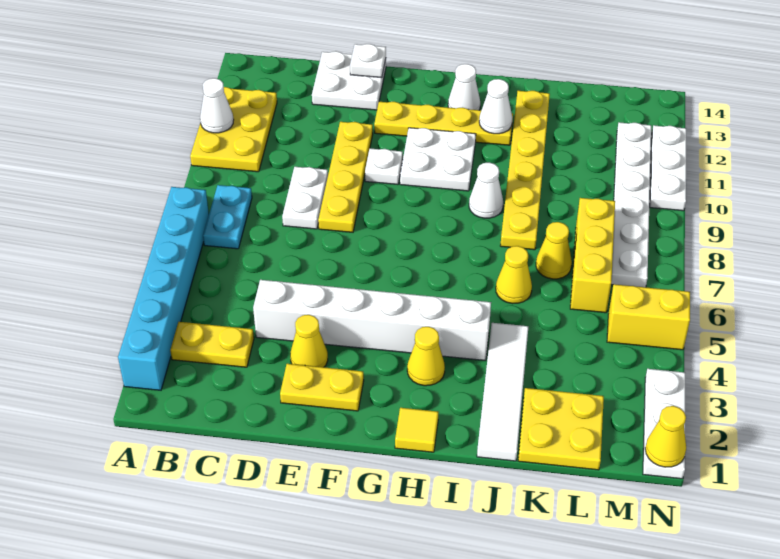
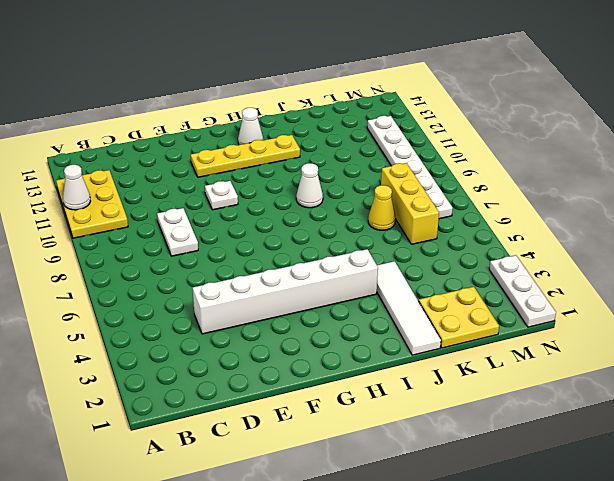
none -> cyan 1x6 brick [118,187,209,390]
none -> yellow 1x2 plate [170,322,254,367]
none -> cyan 1x2 plate [203,185,252,249]
none -> white 2x2 plate [312,51,386,110]

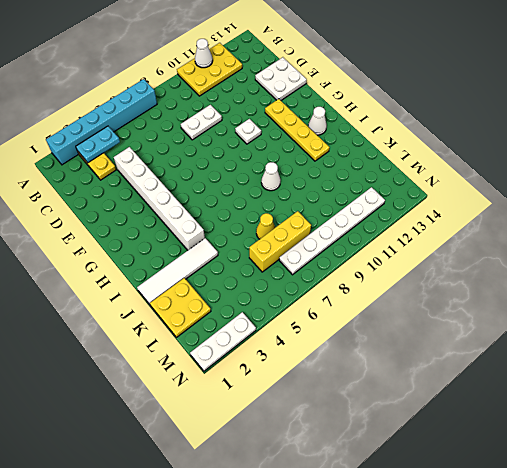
cyan 1x2 plate [76,126,120,163] -> cyan 1x2 plate moved to [203,185,252,249]
none -> yellow 1x2 plate [280,364,364,411]
none -> yellow 1x1 cone [290,315,328,367]
none -> yellow 1x4 plate [318,122,373,232]
none -> white 2x2 plate [400,128,476,191]

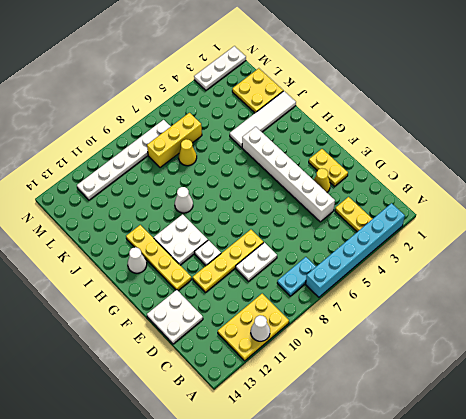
none -> yellow 1x1 tile [395,408,438,452]
none -> yellow 1x1 cone [407,327,445,386]
none -> yellow 1x1 cone [496,246,532,304]
none -> yellow 1x6 plate [500,91,550,250]

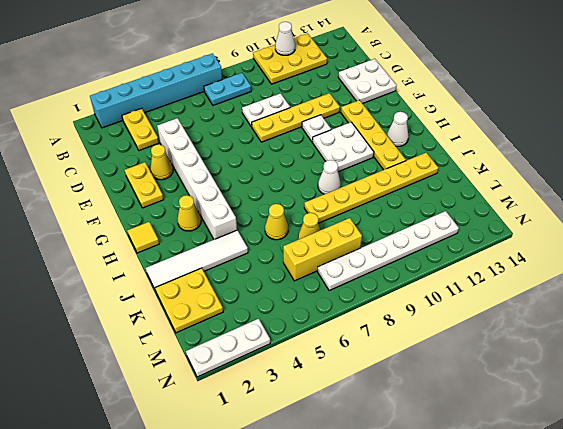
none -> yellow 1x2 brick [607,284,690,350]
none -> white 1x3 plate [650,125,686,211]
none -> white 1x1 plate [350,44,386,78]
none -> white 1x1 cone [479,79,512,134]

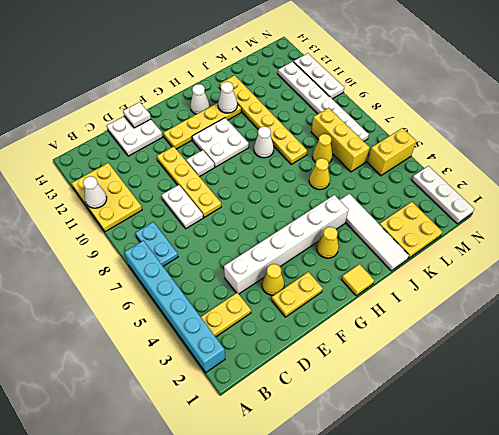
none -> yellow 1x1 cone [645,406,686,467]

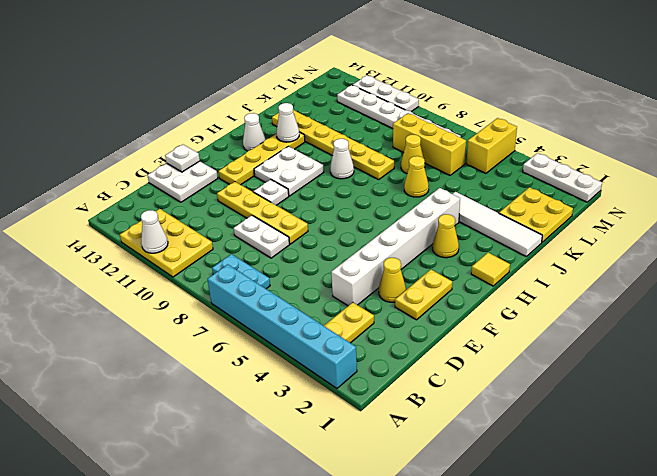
none -> yellow 1x1 cone [645,406,686,467]

